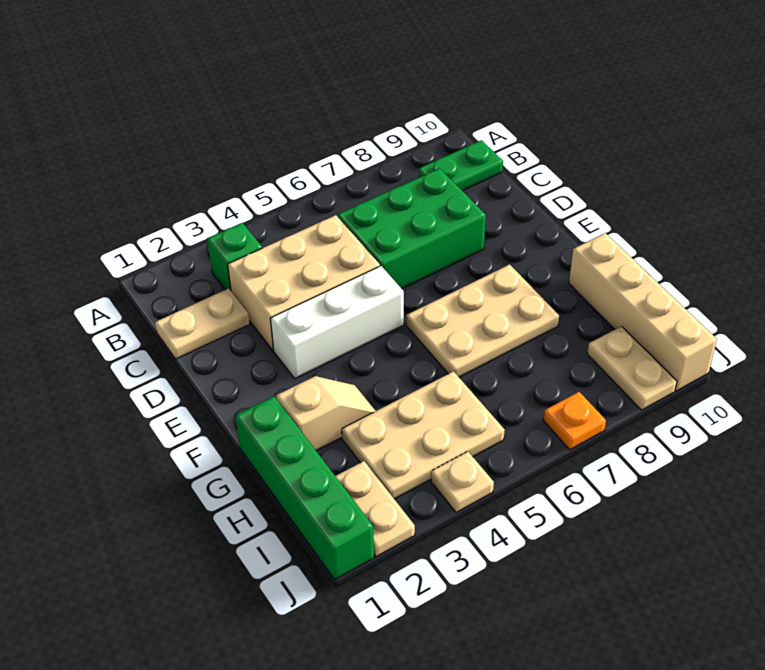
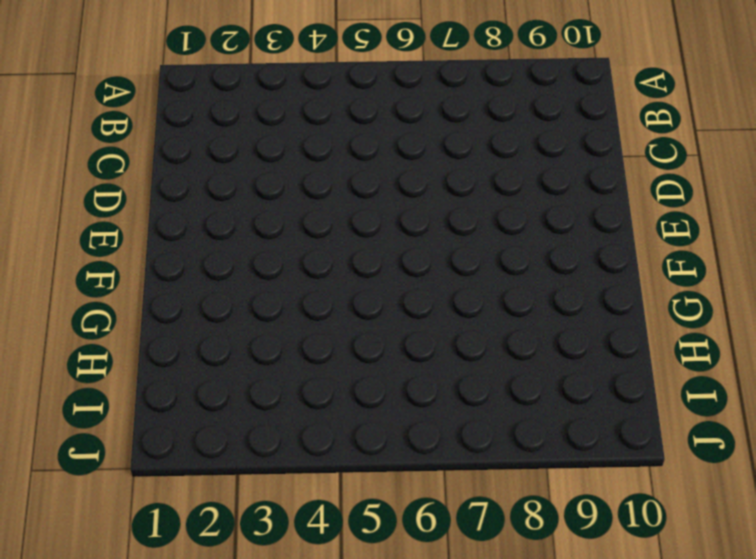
none -> green 1x1 brick [207,223,262,290]
none -> green 1x2 plate [419,140,503,191]
none -> tan 1x2 plate [155,288,250,359]

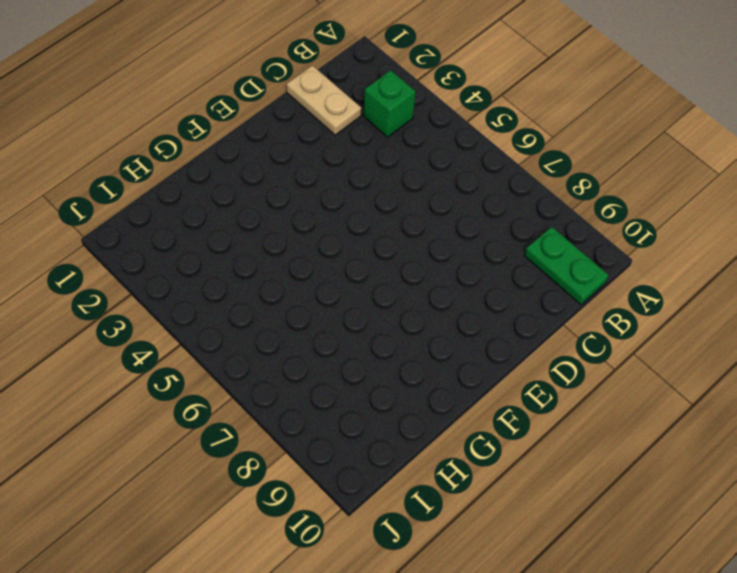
none -> tan 2x3 brick [228,215,380,350]
none -> green 2x3 brick [337,168,486,289]
none -> white 1x3 brick [270,266,404,379]

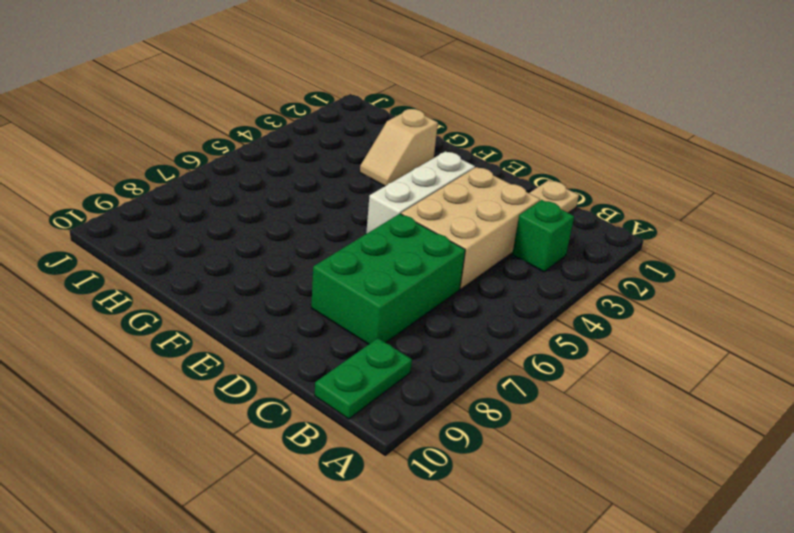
none -> tan 2x3 plate [406,265,559,377]
none -> green 1x4 brick [236,396,374,579]
none -> tan 1x4 brick [569,233,717,391]

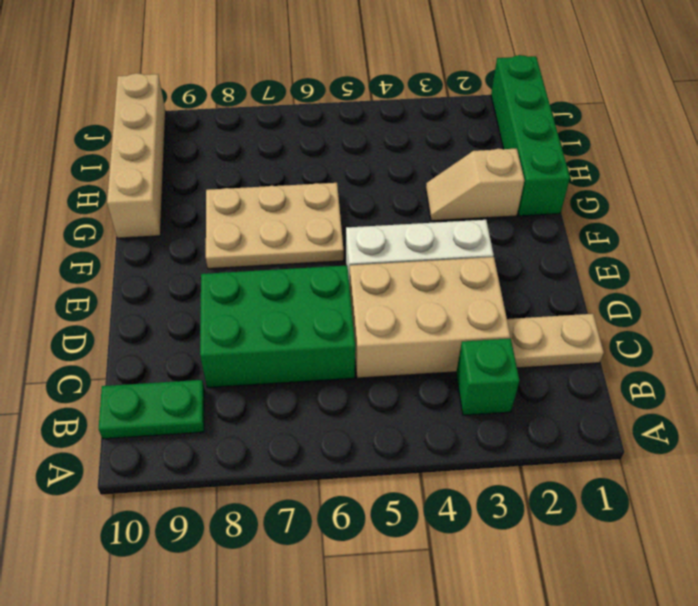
none -> tan 2x3 plate [342,372,505,499]
none -> tan 1x2 plate [336,461,415,557]
none -> tan 1x2 plate [587,326,677,410]

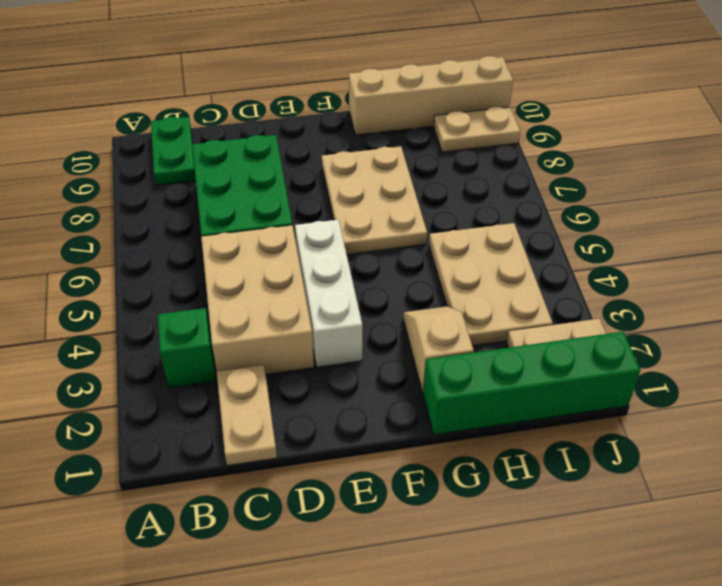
none -> tan 1x1 plate [431,452,494,513]
none -> orange 1x1 plate [544,392,606,450]

